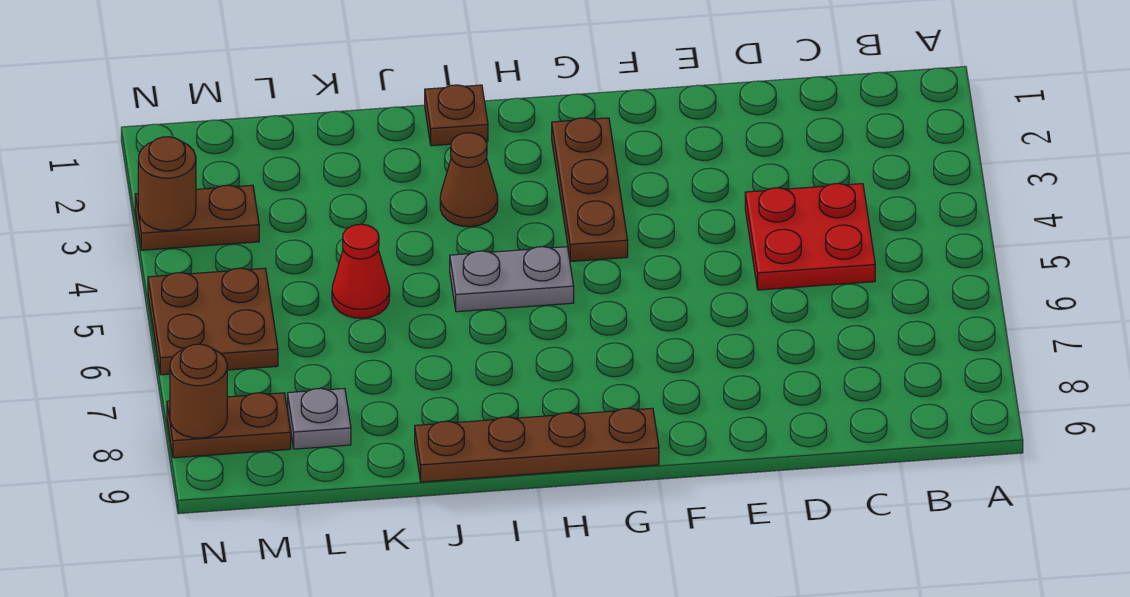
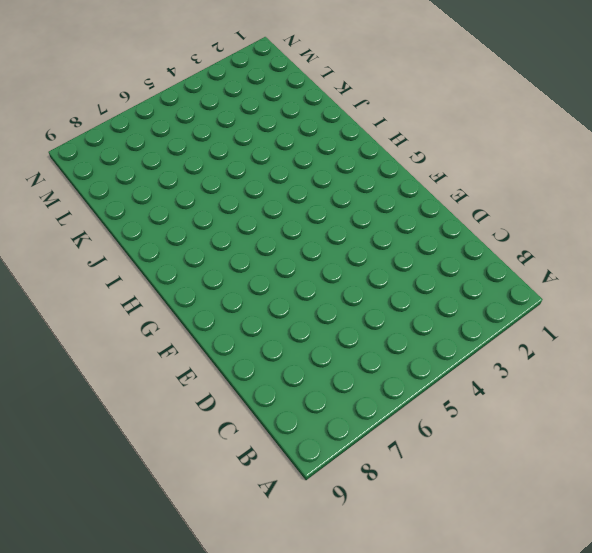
none -> red 2x2 plate [745,184,875,290]
none -> brown 1x3 plate [552,118,628,262]
none -> brown 1x4 plate [415,408,659,482]

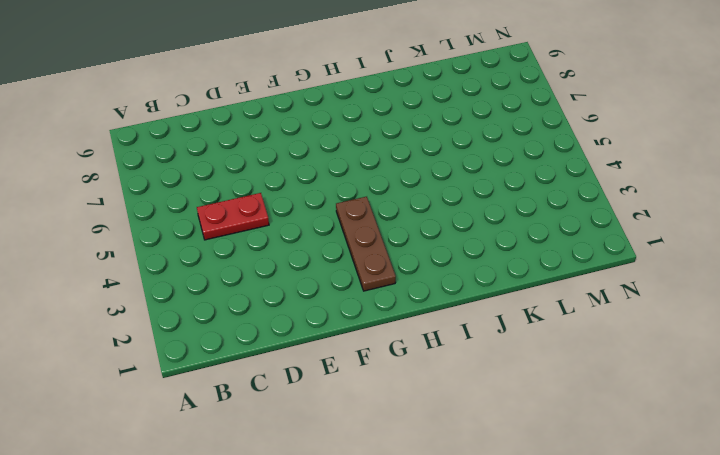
red 1x2 plate [197,193,269,240] -> red 2x2 plate [745,184,875,290]
none -> brown 1x4 plate [415,408,659,482]
none -> grey 1x2 plate [450,247,574,312]
none -> brown 1x1 plate [425,85,488,146]

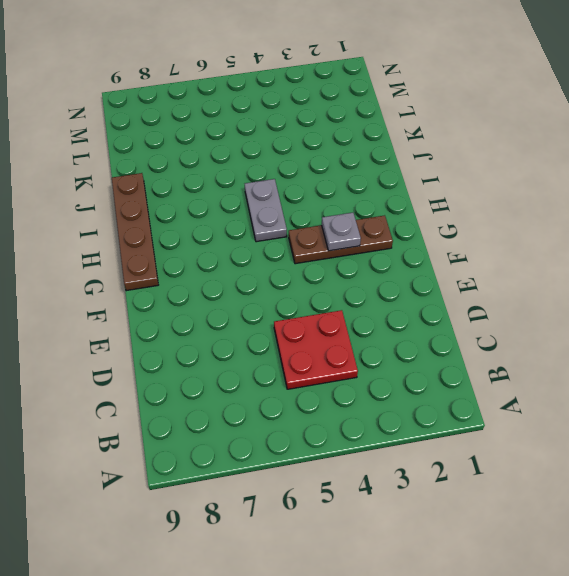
grey 1x1 plate [322,213,361,251] -> grey 1x1 plate moved to [288,388,351,449]
none -> brown 1x1 plate [425,85,488,146]
none -> brown 1x1 cone [440,133,498,227]
none -> red 1x1 cone [332,224,390,318]

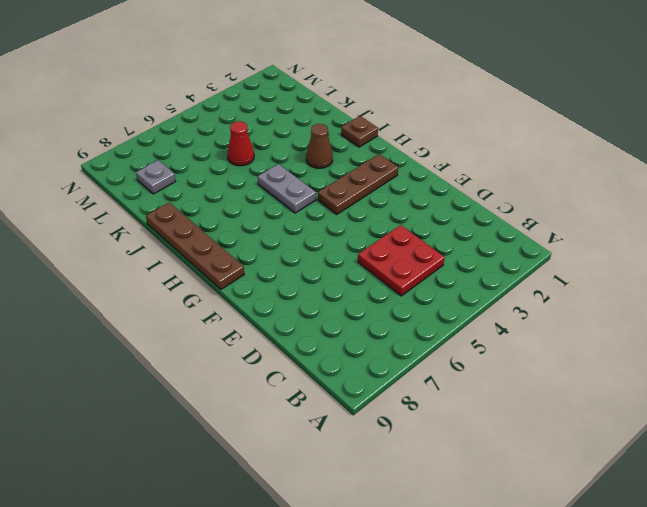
none -> brown 1x2 plate [135,185,259,250]
none -> brown 2x2 plate [148,268,278,375]
none -> brown 1x2 plate [167,393,291,458]

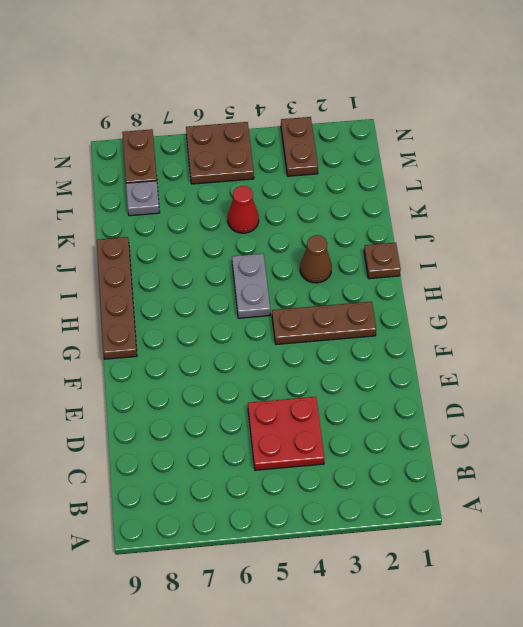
none -> brown 1x1 round brick [138,137,196,231]
none -> brown 1x1 round brick [170,344,227,438]

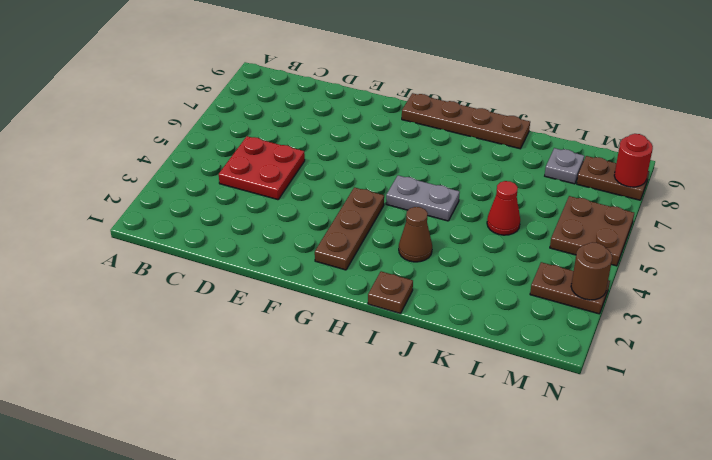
red 1x1 round brick [614,134,653,187] -> brown 1x1 round brick [170,344,227,438]

